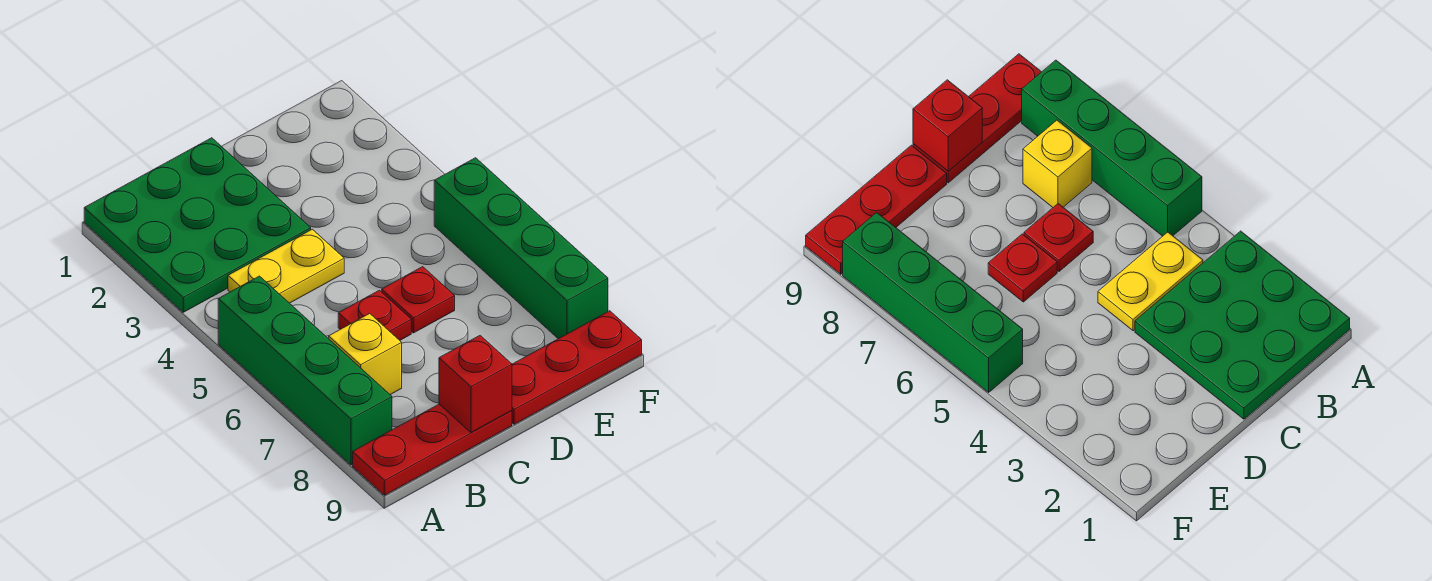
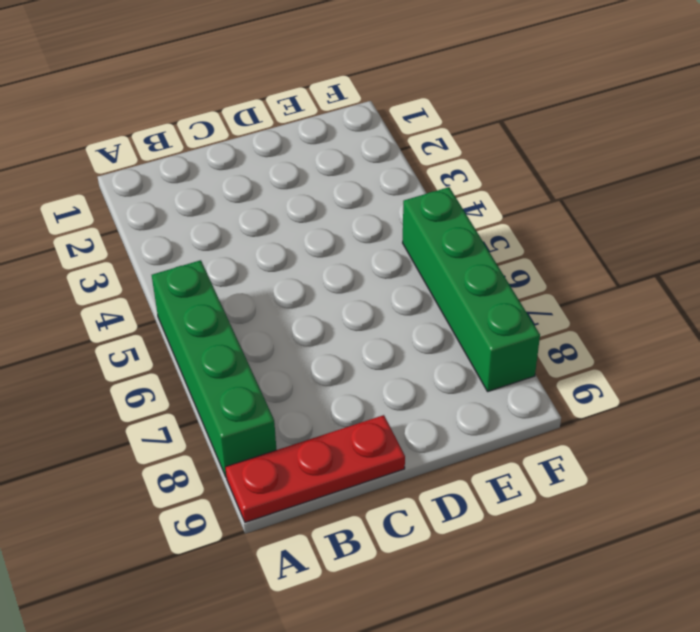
none -> green 3x3 plate [84,138,311,312]
none -> yellow 1x2 plate [228,229,344,303]

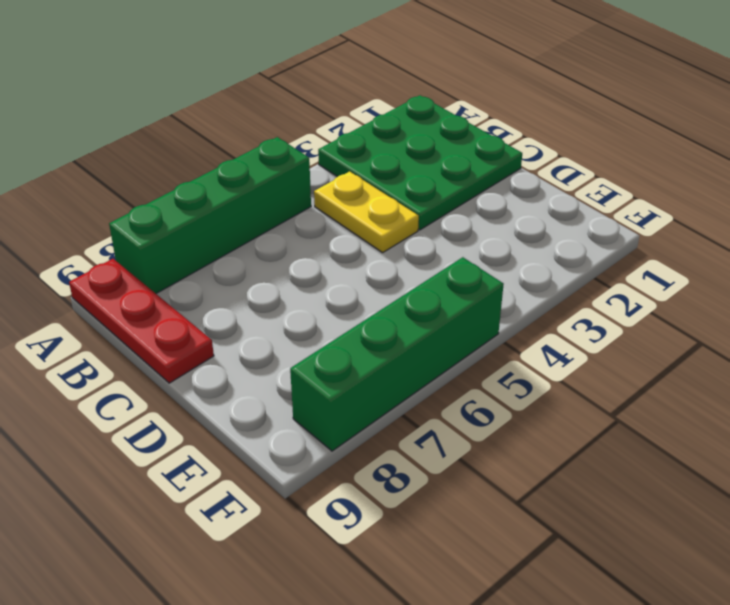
none -> yellow 1x1 brick [329,314,402,395]
none -> red 1x1 plate [338,290,411,340]

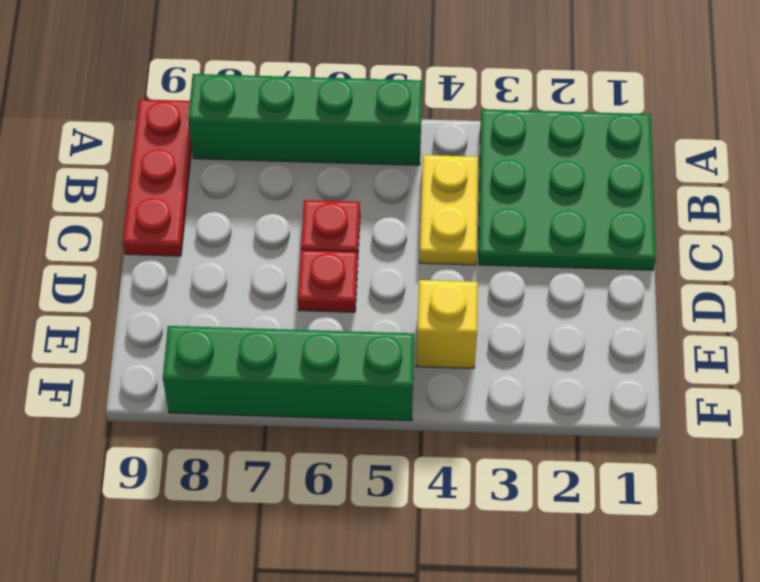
yellow 1x1 brick [416,280,478,368] -> yellow 1x1 brick moved to [329,314,402,395]
none -> red 1x3 plate [512,311,642,424]
none -> red 1x1 brick [439,336,512,432]

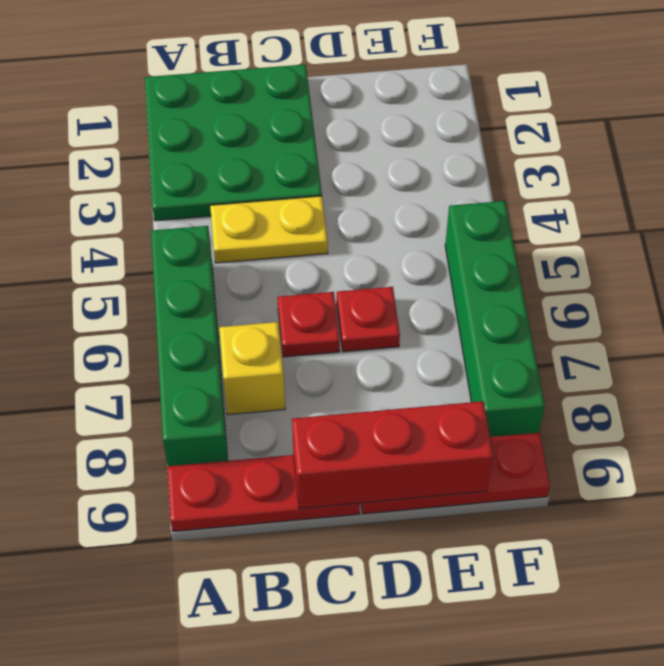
red 1x3 brick [292,401,493,509] -> red 1x1 brick [439,336,512,432]

